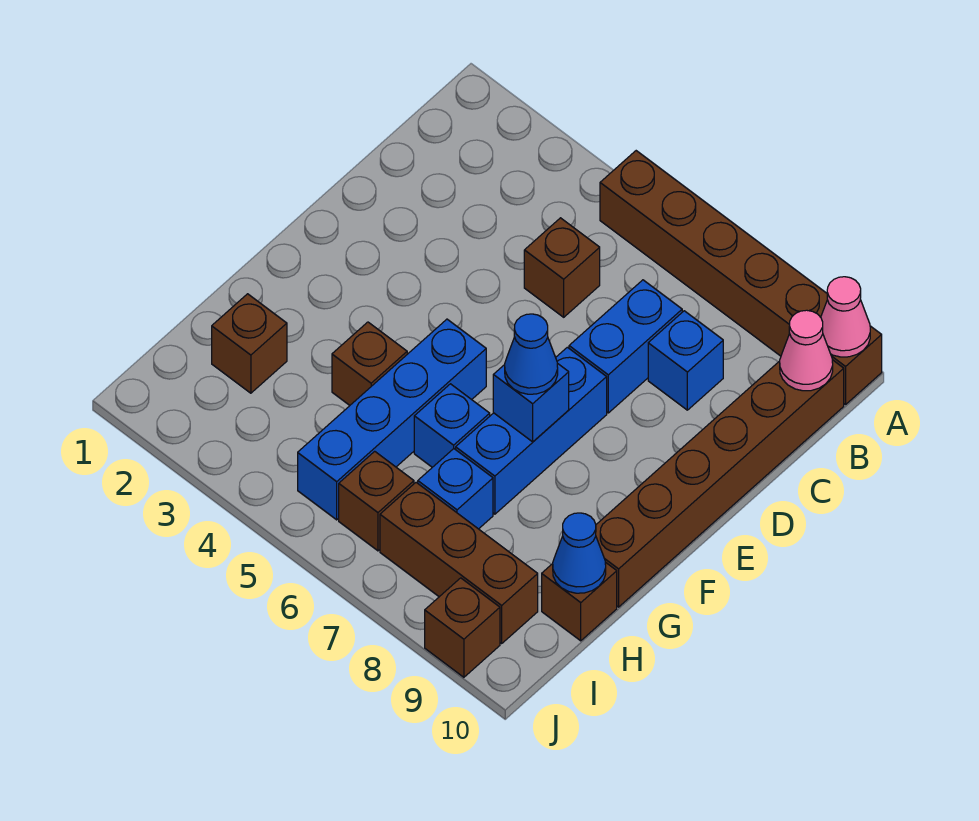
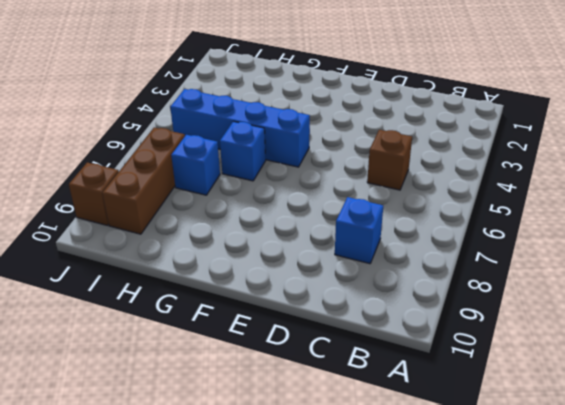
none -> brown 1x6 brick [600,151,882,405]
none -> brown 1x6 brick [596,360,844,607]
none -> blue 1x2 brick [569,280,682,413]

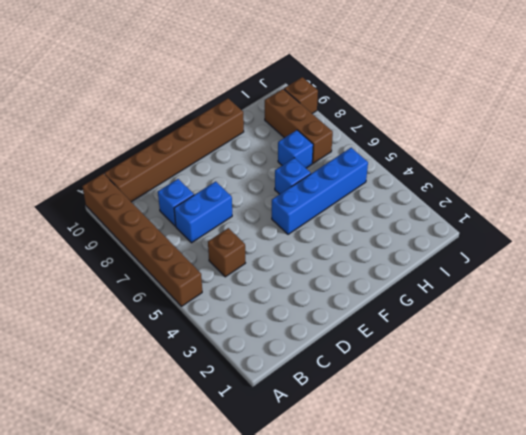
none -> blue 1x3 brick [456,347,607,514]
none -> brown 1x1 brick [332,322,407,405]
none -> brown 1x1 brick [212,294,287,393]

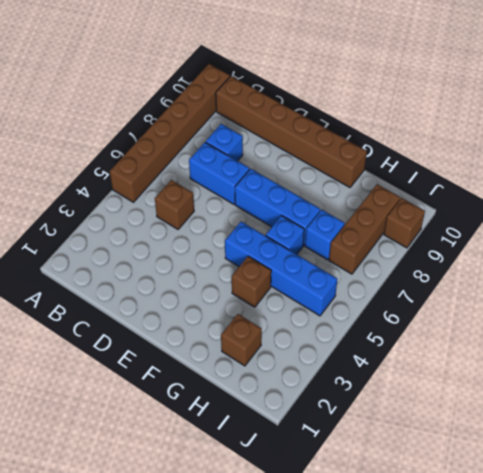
none -> brown 1x1 brick [542,562,617,641]
none -> brown 1x1 brick [339,451,414,551]
none -> pink 1x1 cone [821,277,870,357]

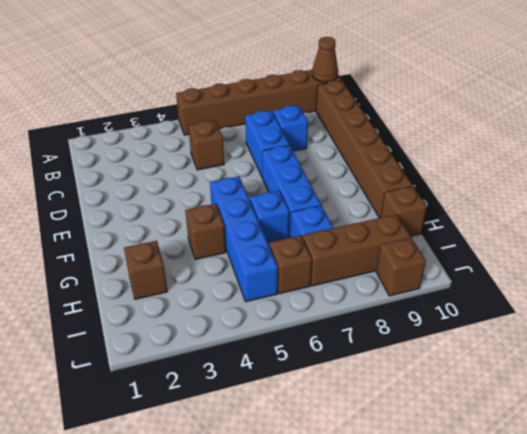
brown 1x1 cone [312,37,338,82] -> pink 1x1 cone [821,277,870,357]
none -> pink 1x1 cone [780,310,833,391]
none -> blue 1x1 brick [493,363,569,442]
none -> blue 1x1 cone [553,513,606,593]

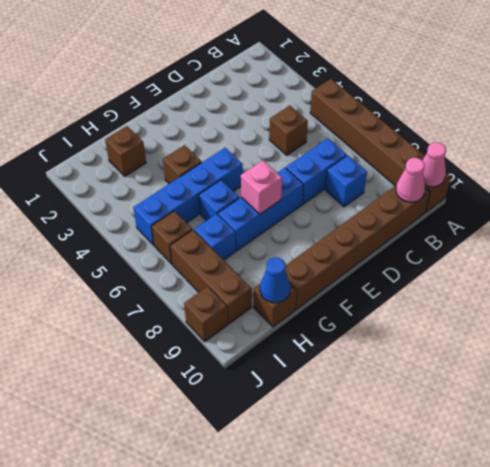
pink 1x1 brick [241,160,282,214] -> blue 1x1 brick [493,363,569,442]
none -> blue 1x1 cone [505,314,558,394]

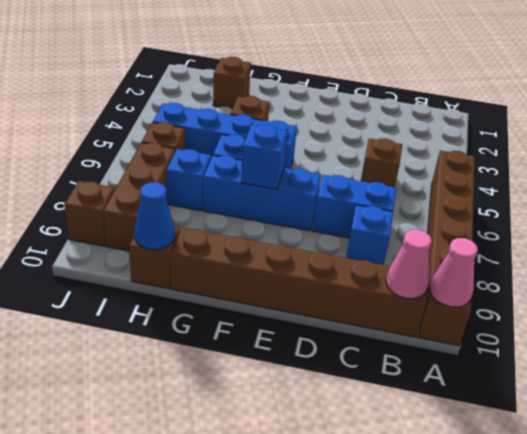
none -> blue 1x1 cone [505,314,558,394]

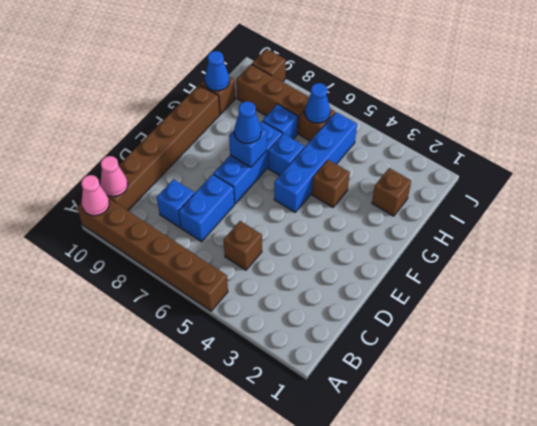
blue 1x1 cone [305,83,330,123] -> none

